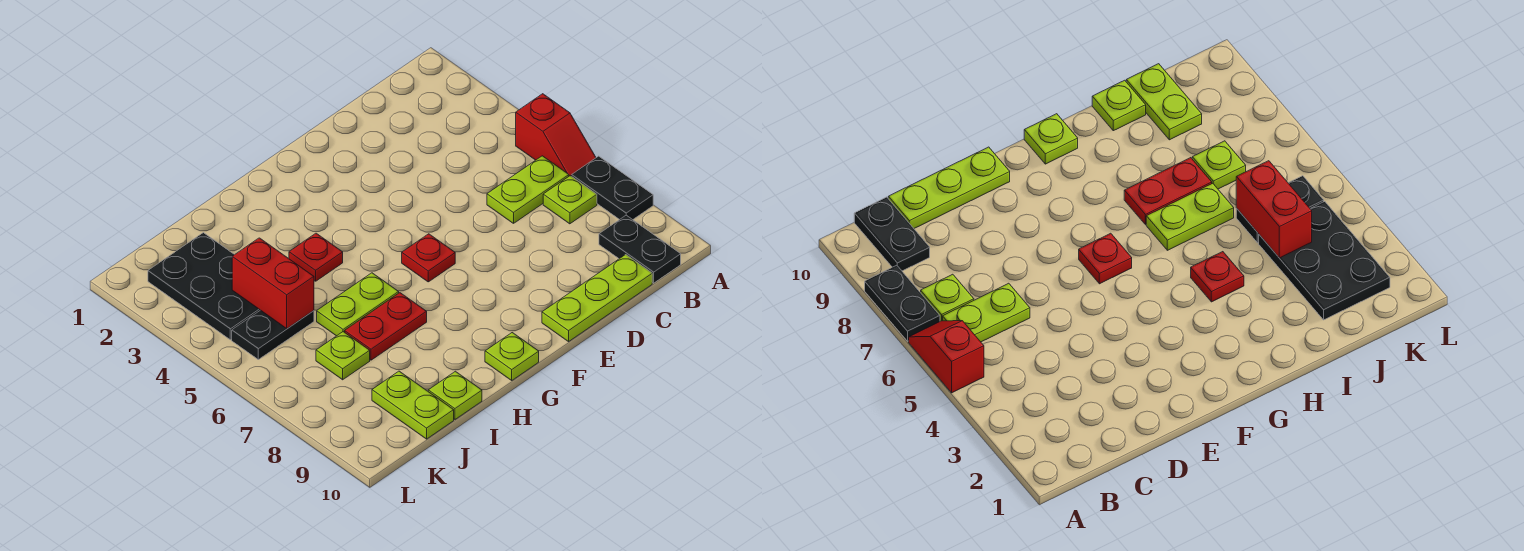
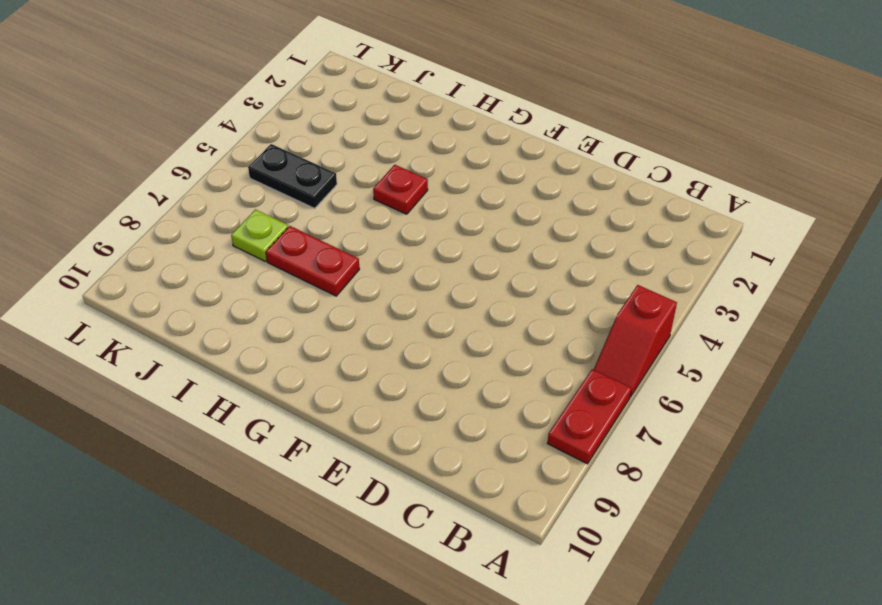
red 1x2 plate [547,369,632,464] -> black 1x2 plate [572,156,653,220]
none -> lime 1x2 plate [487,156,569,223]
none -> lime 1x1 plate [543,176,597,224]
none -> black 1x2 plate [599,215,681,283]

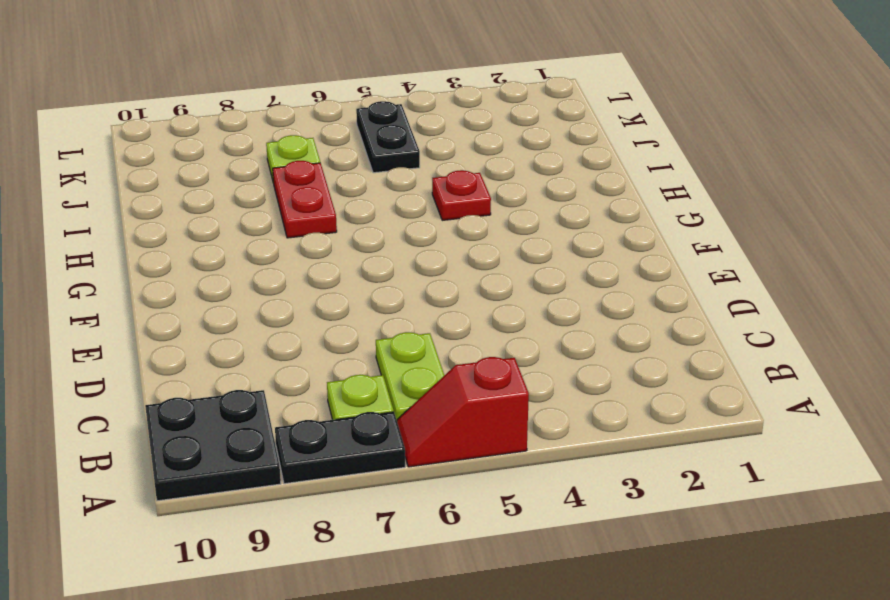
black 2x2 plate [145,390,281,501] -> black 1x2 plate [599,215,681,283]
none -> lime 1x3 plate [542,255,652,342]
none -> red 1x1 plate [402,234,455,282]
none -> lime 1x1 plate [485,333,539,380]

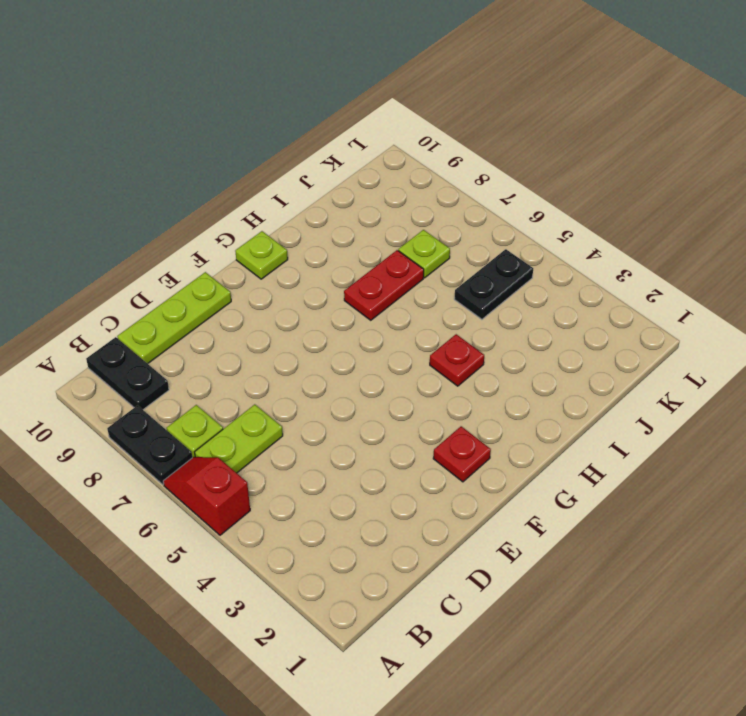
red 1x1 plate [433,426,491,482] -> red 1x1 plate moved to [402,234,455,282]
none -> lime 1x2 plate [317,273,399,336]
none -> lime 1x1 plate [428,371,482,419]
none -> black 2x3 plate [148,233,260,340]

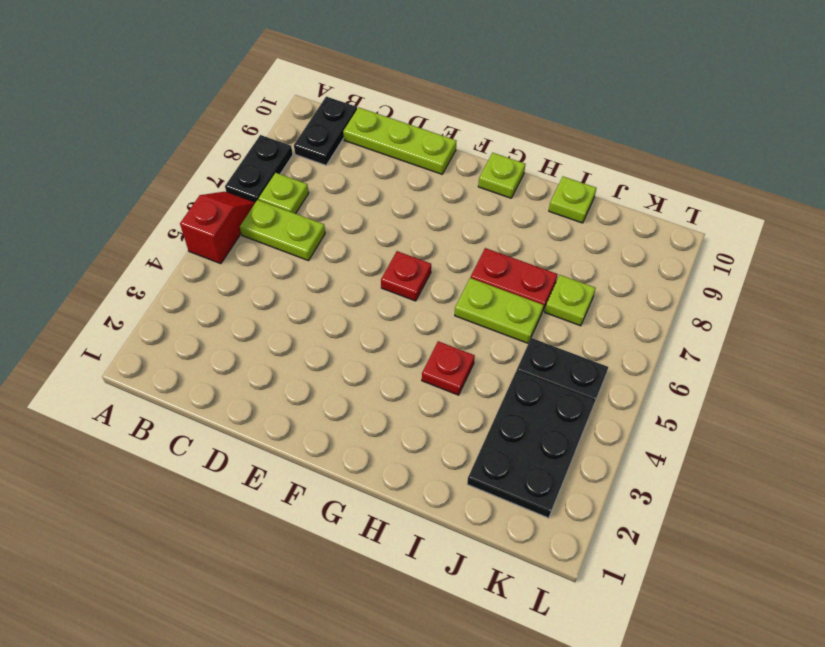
none -> lime 1x2 plate [372,371,454,439]
none -> red 1x2 brick [232,238,314,329]

